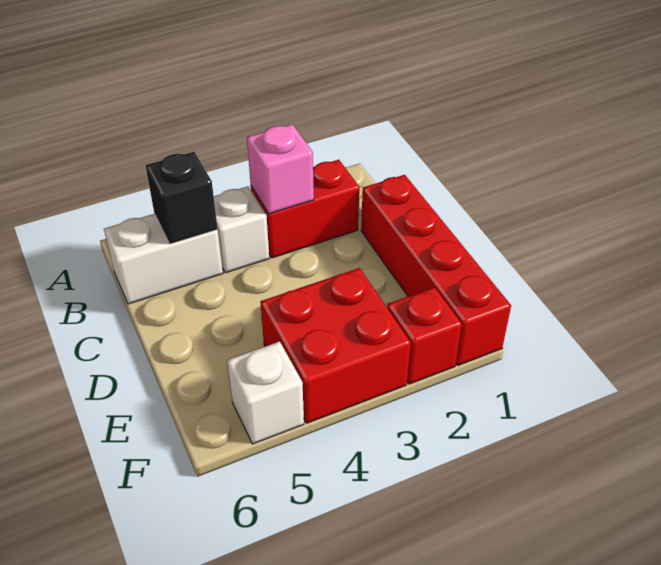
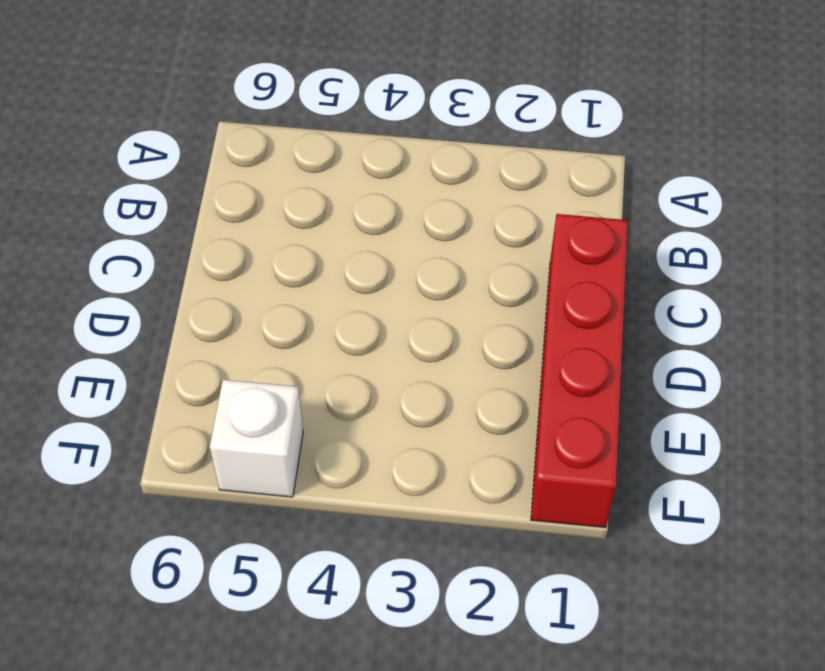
none -> red 1x2 brick [251,160,359,258]
none -> white 1x1 brick [214,186,269,273]

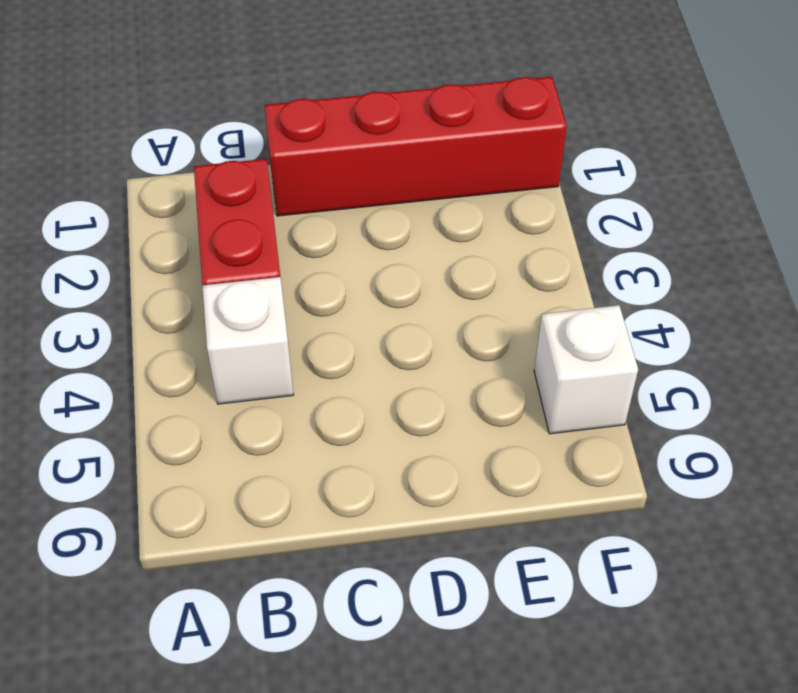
none -> white 1x2 brick [104,214,223,304]
none -> red 2x2 brick [260,268,411,423]

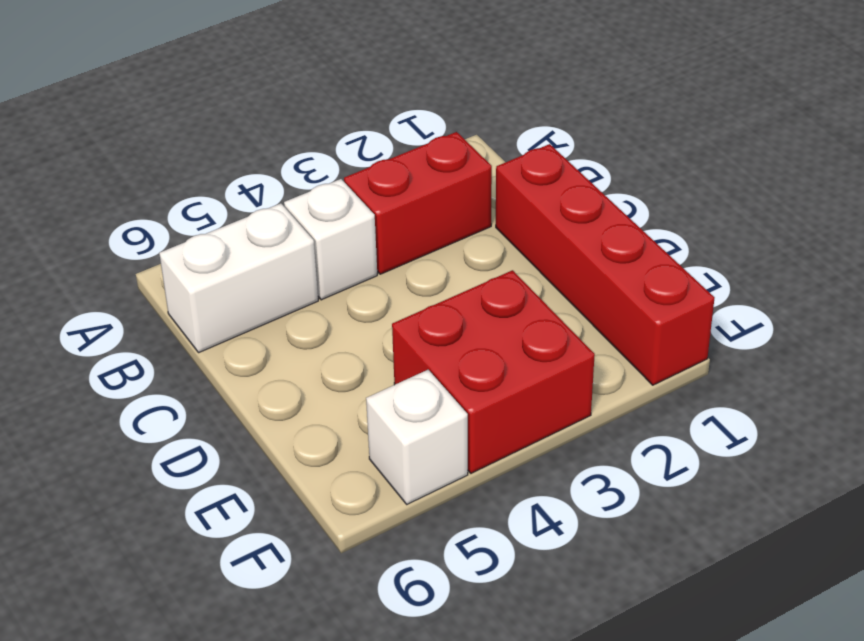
none -> red 1x1 brick [387,287,462,384]
none -> pink 1x1 brick [247,124,314,214]

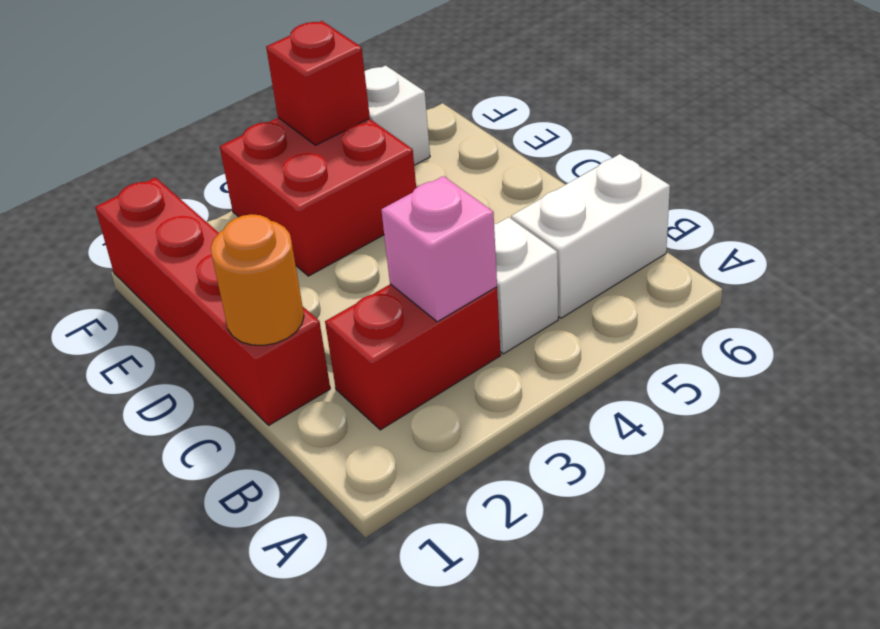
orange 1x1 round brick [211,214,304,345] -> none
red 1x1 brick [266,21,370,145] -> red 1x1 brick moved to [387,287,462,384]
none -> black 1x1 brick [145,152,218,244]

